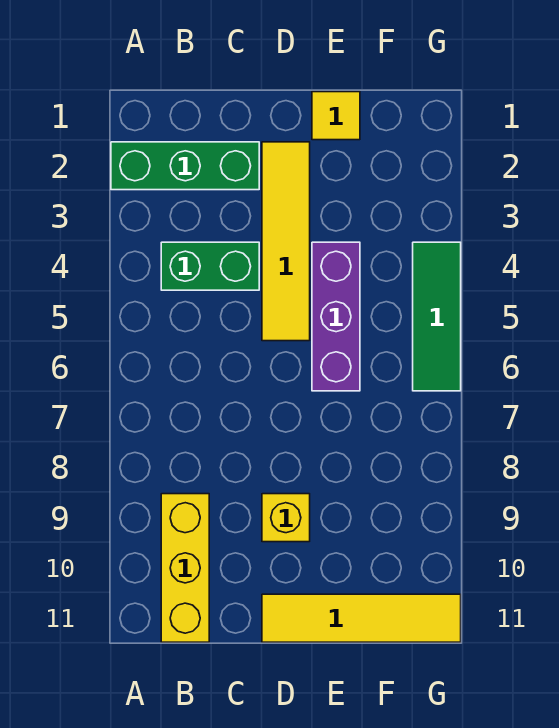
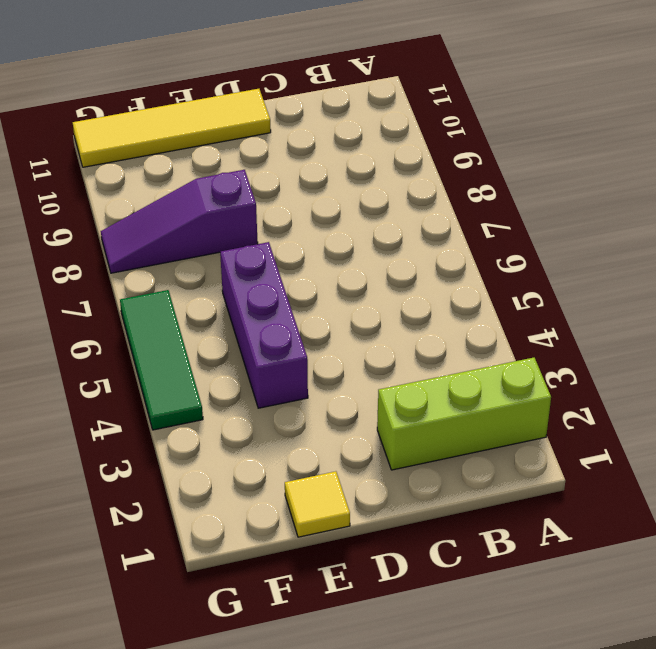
lime 1x3 brick [377,358,551,470] -> green 1x3 brick [111,142,259,190]
purple 1x3 slope [101,170,258,273] -> none
none -> green 1x2 brick [161,242,259,290]
none -> yellow 1x3 brick [161,494,209,642]

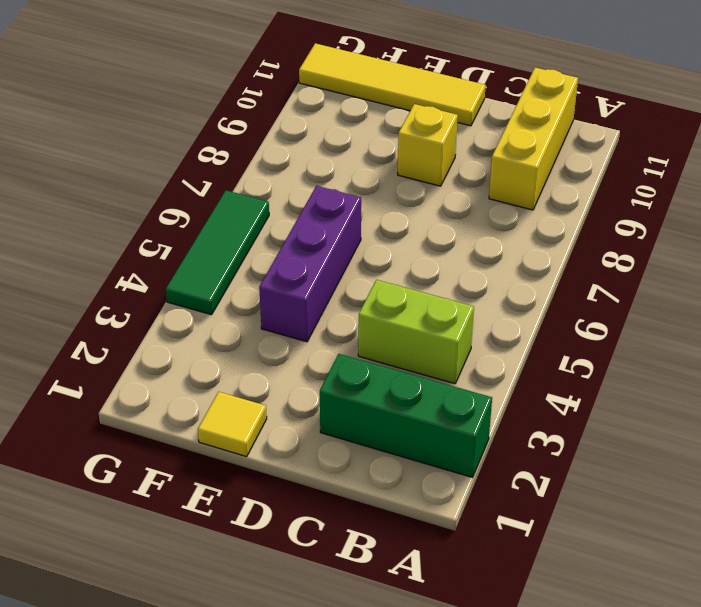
lime 1x2 brick [358,280,474,384] -> green 1x2 brick [161,242,259,290]
none -> yellow 1x4 tile [262,142,310,341]

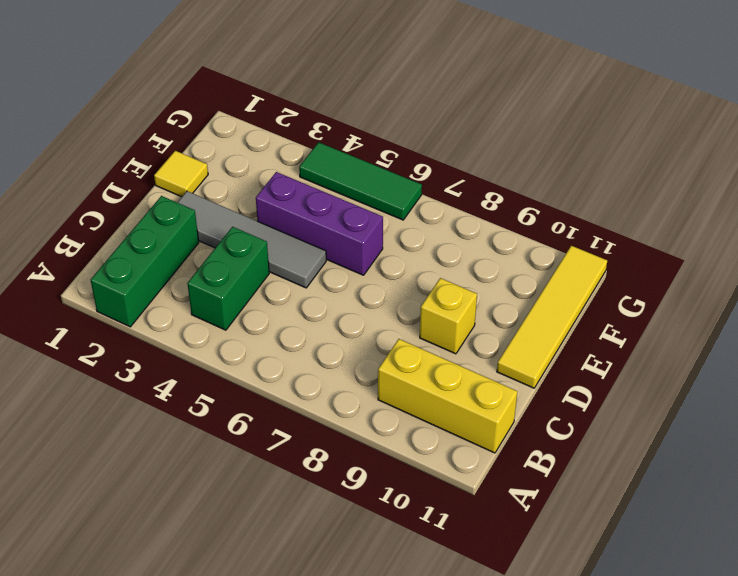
grey 1x4 tile [177,191,326,288] -> yellow 1x4 tile [262,142,310,341]

